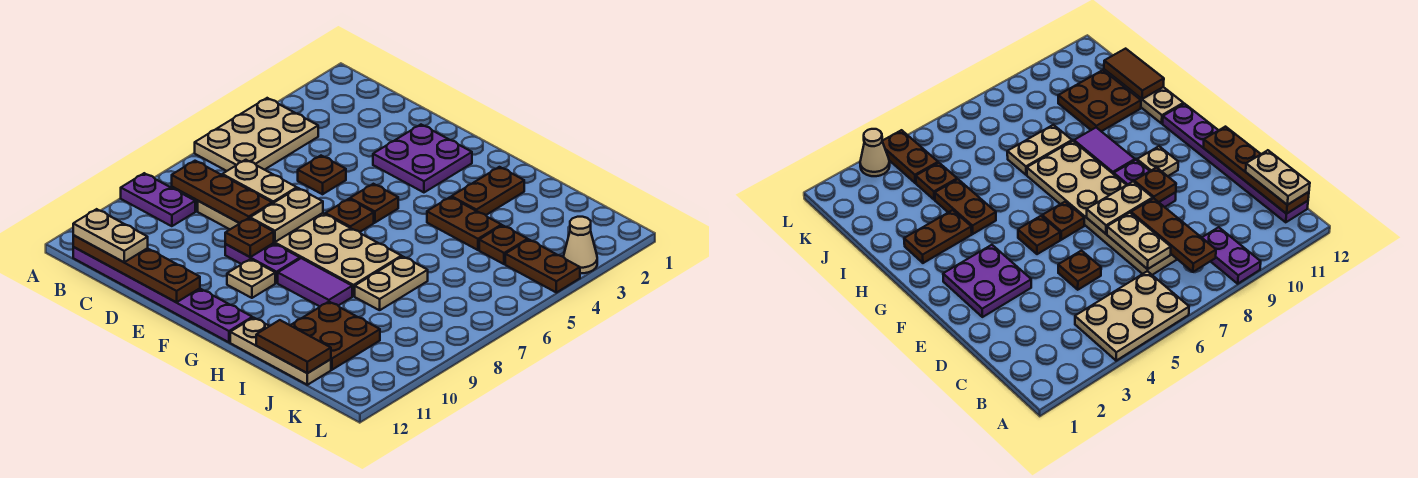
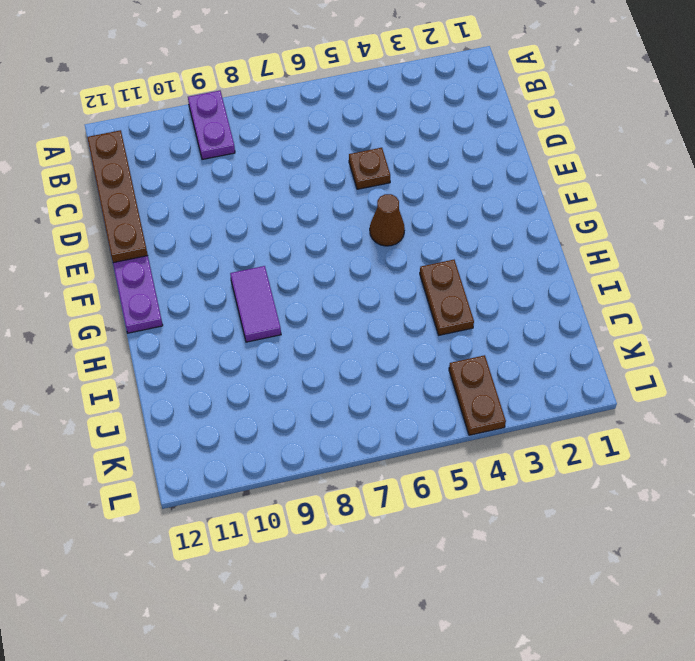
brown 1x1 cone [370,194,405,246] -> brown 1x1 plate [350,184,398,223]
none -> tan 2x3 plate [195,98,318,171]
none -> tan 2x6 plate [198,201,401,296]
none -> purple 2x2 plate [373,125,472,192]

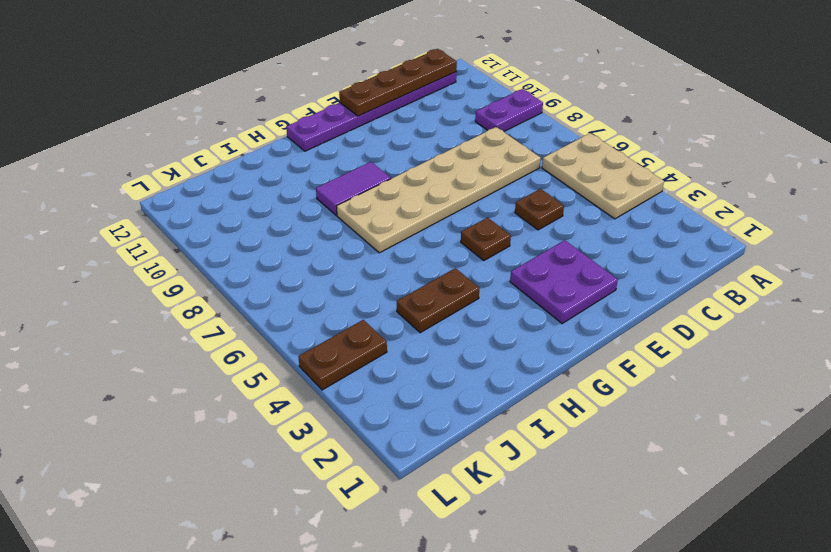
none -> purple 1x2 plate [225,243,300,283]
none -> brown 1x1 plate [325,199,374,232]
none -> tan 1x1 plate [227,259,275,298]

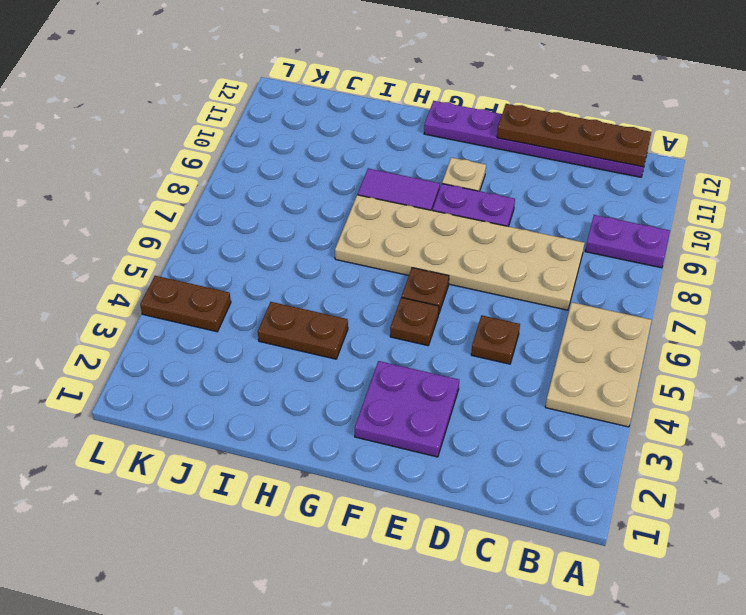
none -> brown 1x2 plate [451,167,524,215]
none -> tan 1x3 plate [230,318,331,385]
none -> tan 1x2 plate [355,256,428,310]

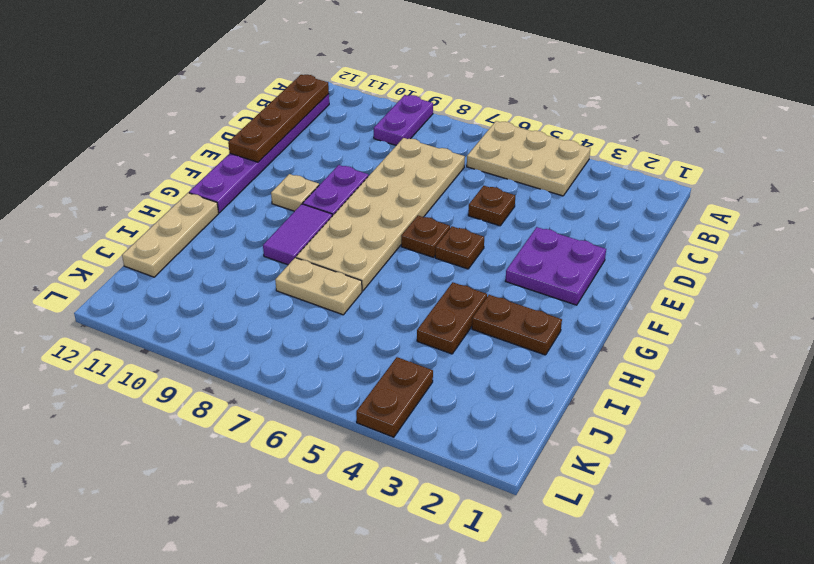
none -> brown 2x2 plate [290,302,380,370]
none -> brown 1x1 plate [479,225,528,264]
none -> tan 1x1 cone [563,217,597,274]

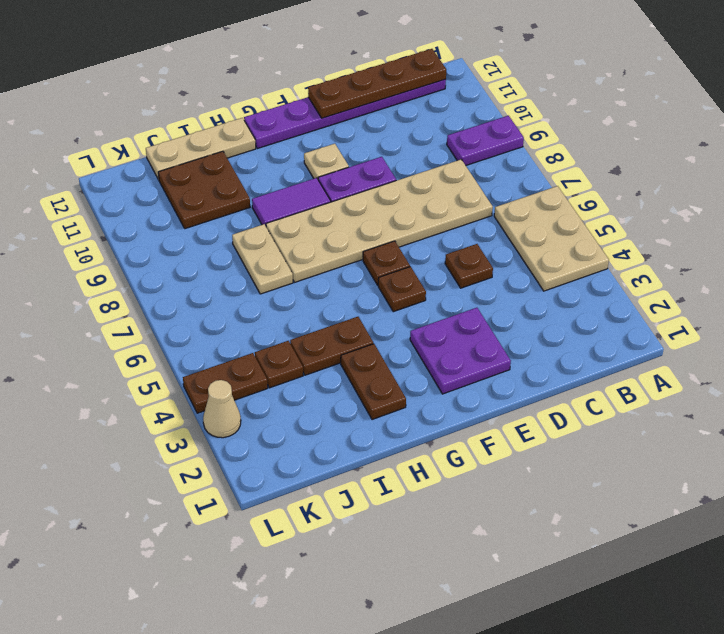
none -> brown 1x3 plate [172,161,272,223]
none -> tan 1x2 plate [222,160,297,203]
none -> tan 1x2 plate [250,188,323,242]

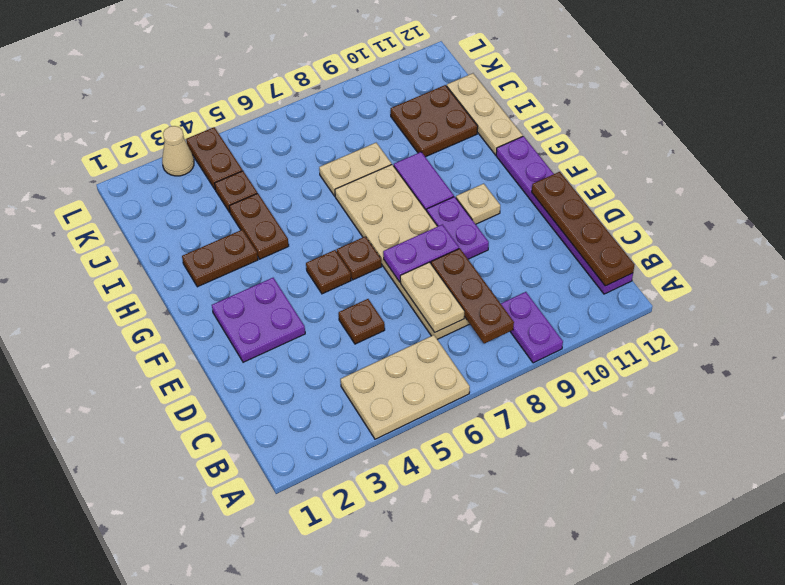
purple 1x2 plate [383,225,459,282] -> tan 1x2 plate [250,188,323,242]
none -> brown 1x1 plate [225,218,274,257]
none -> brown 1x2 tile [256,320,331,373]
none -> tan 1x2 plate [73,209,148,262]

